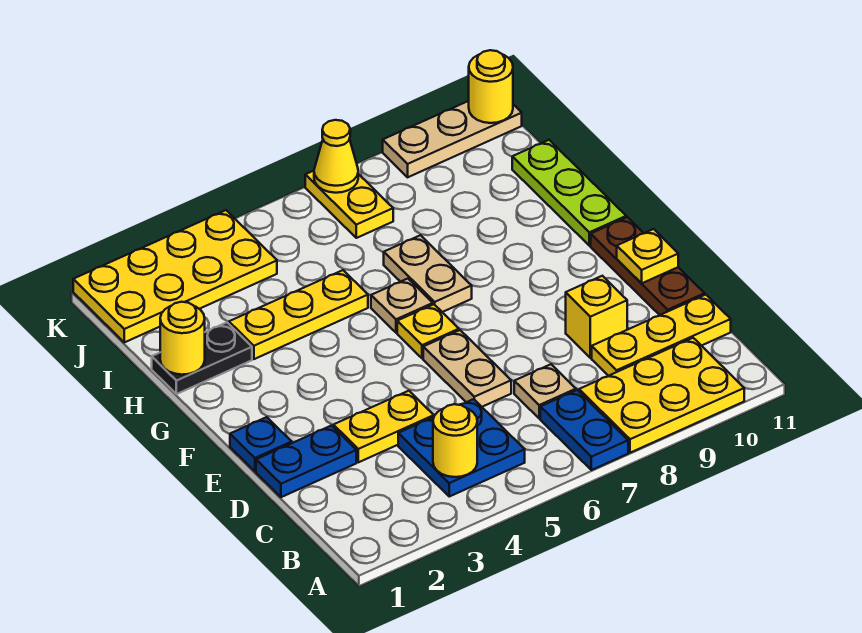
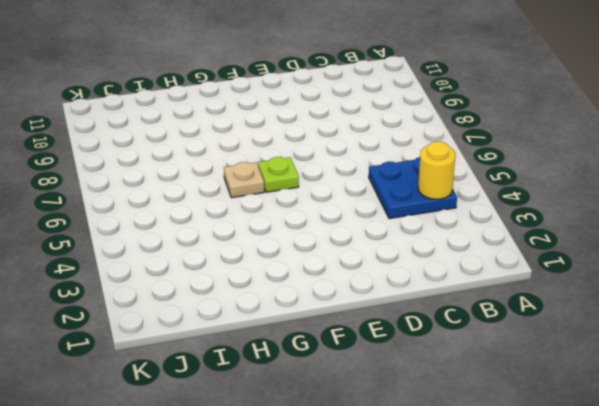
lime 1x1 plate [258,157,299,192] -> yellow 1x1 plate [397,304,459,359]
none -> blue 1x2 plate [540,390,628,470]
none -> yellow 2x3 plate [579,338,744,453]
none -> tan 1x1 plate [514,364,576,418]

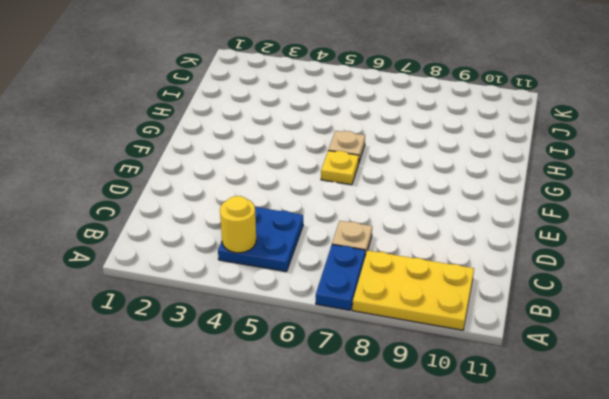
none -> yellow 1x3 plate [592,295,731,376]
none -> blue 1x2 plate [256,426,356,497]
none -> yellow 1x2 plate [333,391,434,462]

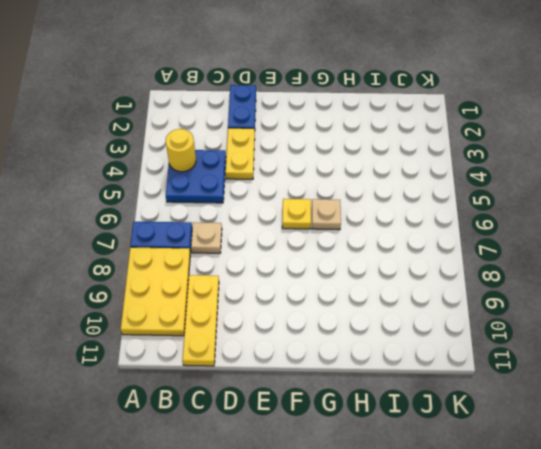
none -> tan 1x2 plate [423,330,511,407]
none -> yellow 1x1 brick [566,276,627,358]
none -> brown 1x3 plate [591,217,705,315]

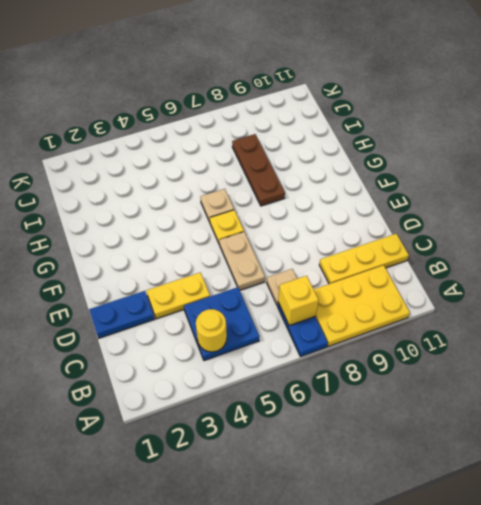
yellow 1x1 brick [278,276,319,326] -> yellow 1x1 brick moved to [566,276,627,358]
brown 1x3 plate [232,134,285,206] -> brown 1x3 plate moved to [591,217,705,315]
none -> blue 1x1 plate [230,417,292,471]
none -> tan 1x2 plate [384,235,472,312]
none -> lime 1x3 plate [512,140,626,246]

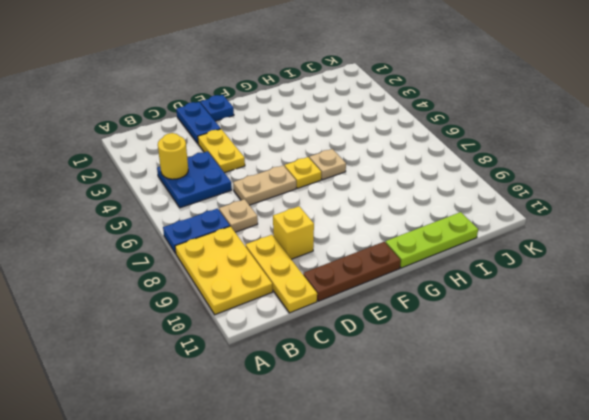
none -> tan 1x2 plate [384,235,472,312]
none -> black 1x2 plate [152,323,252,394]
none -> yellow 1x3 plate [229,270,368,359]

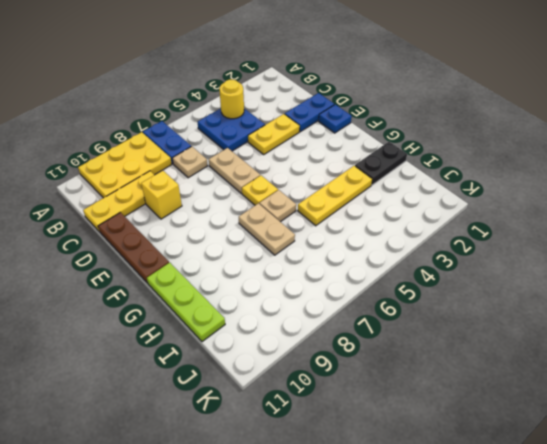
none -> yellow 2x4 plate [73,210,277,342]
none -> yellow 1x2 plate [305,171,393,238]
none -> tan 1x3 plate [383,101,522,177]

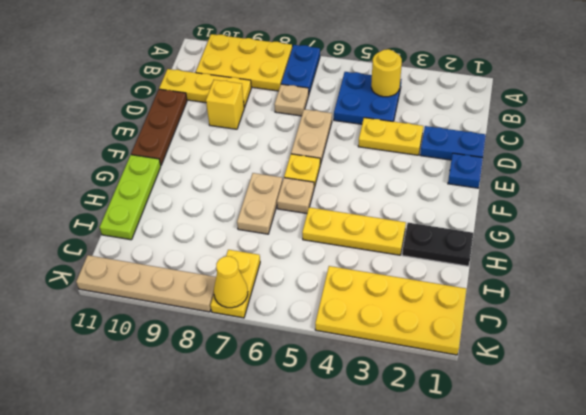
tan 1x4 plate [76,255,216,312] -> tan 1x3 plate [383,101,522,177]
none -> yellow 1x1 plate [617,229,678,283]
none -> yellow 1x1 round brick [160,302,205,375]
none -> yellow 1x1 round brick [469,50,513,123]

